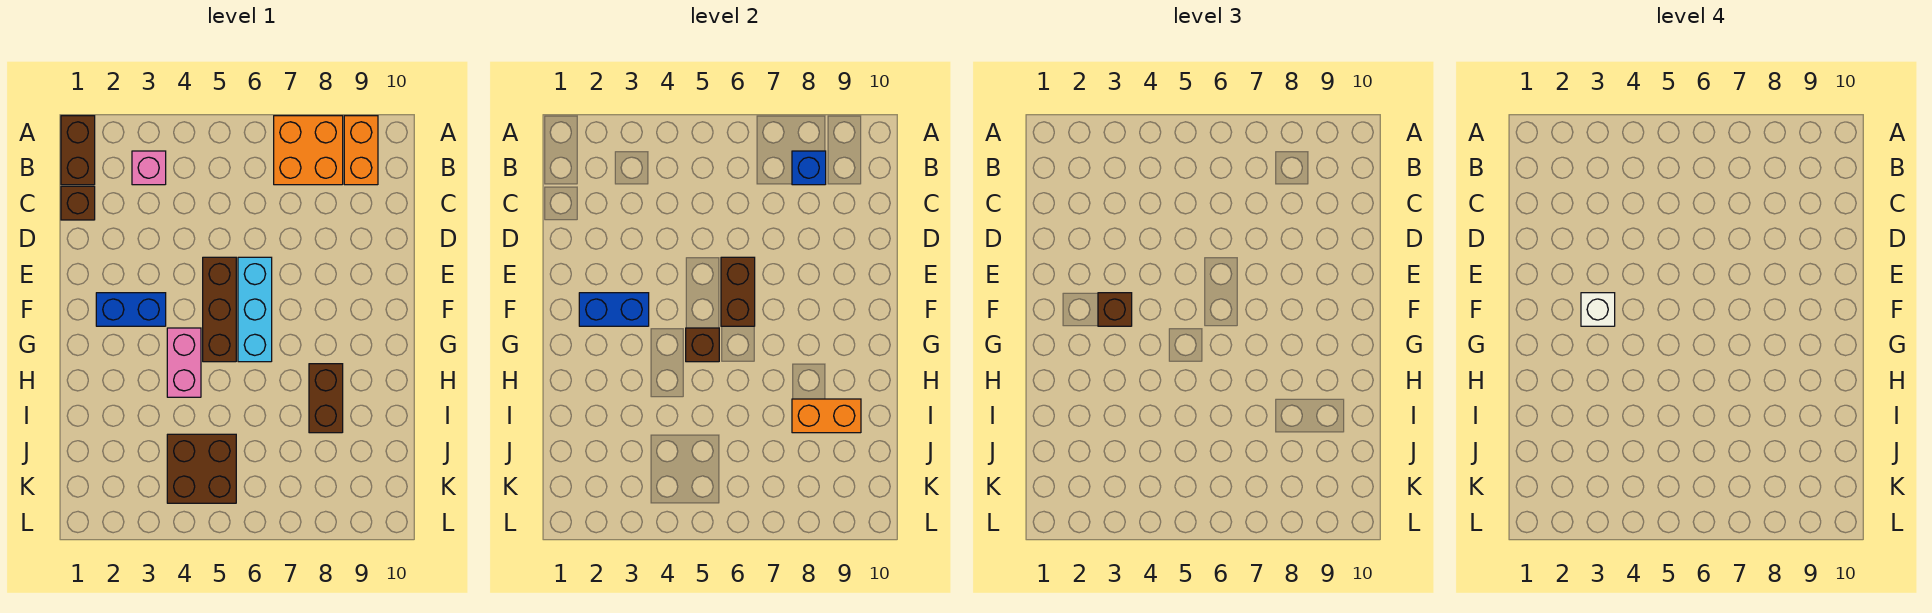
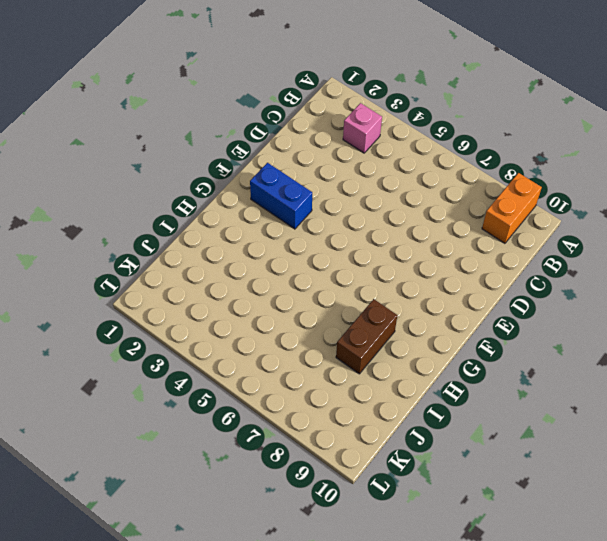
none -> brown 1x2 brick [61,116,95,185]
none -> orange 2x2 brick [274,116,343,185]
none -> brown 1x1 brick [61,186,95,220]

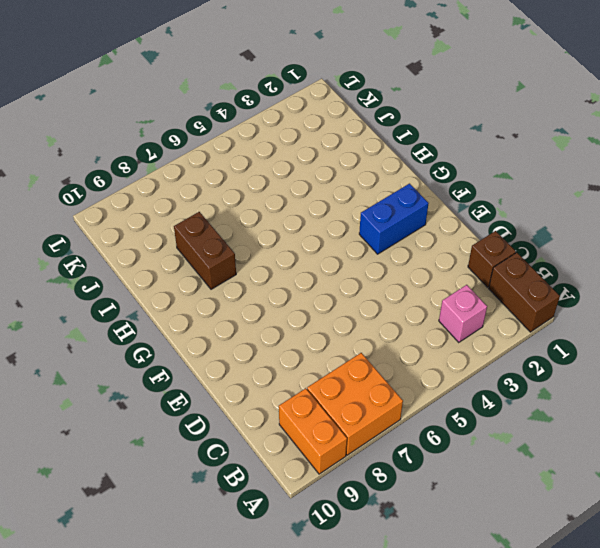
none -> brown 1x3 brick [203,257,236,362]
none -> cyan 1x3 brick [238,257,272,362]
none -> pink 1x2 brick [167,328,201,397]

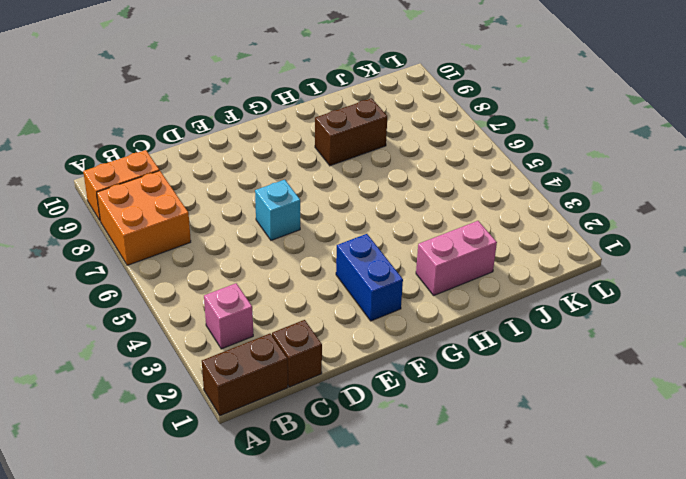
cyan 1x1 brick [255,180,300,240] -> cyan 1x3 brick [238,257,272,362]
pink 1x2 brick [416,221,497,295] -> pink 1x2 brick moved to [167,328,201,397]
none -> brown 1x3 brick [203,257,236,362]
none -> brown 2x2 brick [167,434,236,503]
none -> blue 1x1 brick [792,151,826,185]

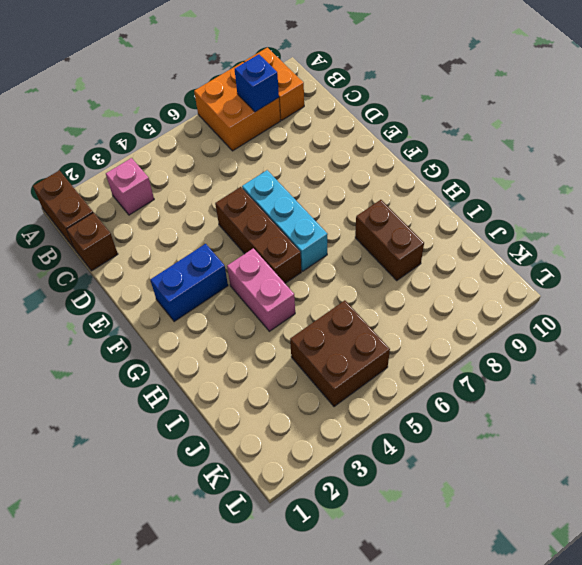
none -> brown 1x2 brick [721,257,755,326]
none -> blue 1x2 brick [579,293,649,326]
none -> brown 1x1 brick [686,328,719,362]

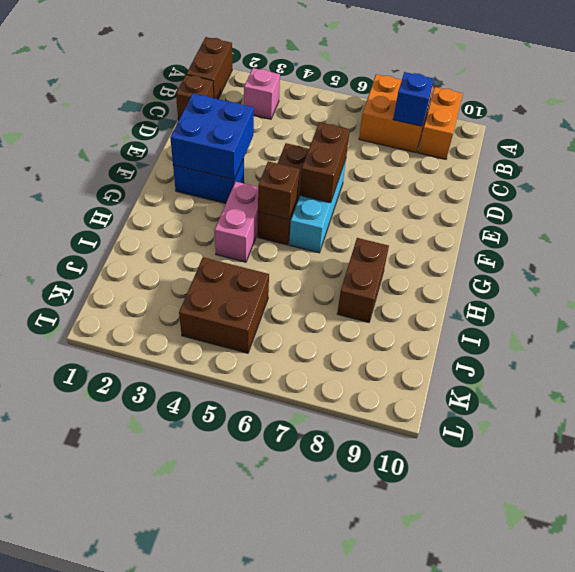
blue 2x2 brick [170,94,254,180] -> blue 1x2 brick [579,293,649,326]
none -> orange 1x2 brick [792,399,861,433]
none -> brown 1x1 brick [1098,293,1132,326]
none -> white 1x1 brick [1581,293,1615,326]

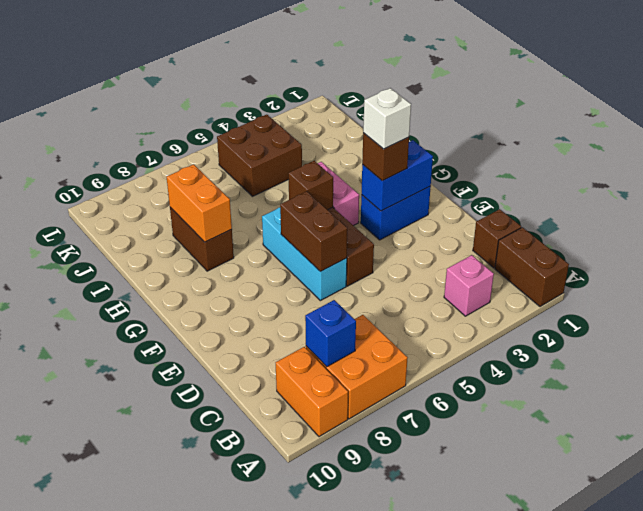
orange 1x2 brick [167,164,232,242] -> orange 1x2 brick turned to [792,399,861,433]

